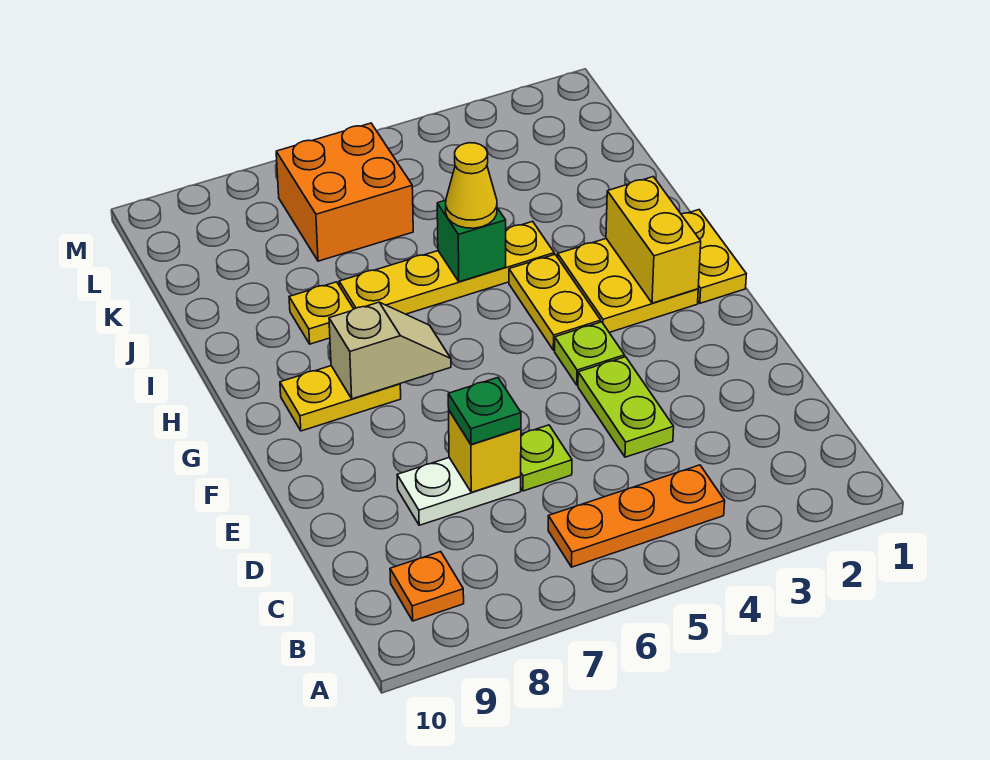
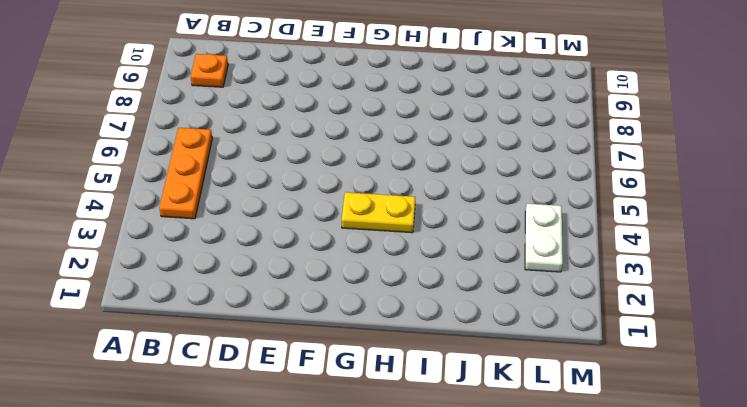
white 1x2 plate [525,204,563,272] -> white 1x2 plate moved to [397,458,521,525]
none -> lime 1x2 plate [578,357,674,457]
none -> lime 1x1 plate [520,425,572,491]
none -> lime 1x1 plate [555,322,625,385]

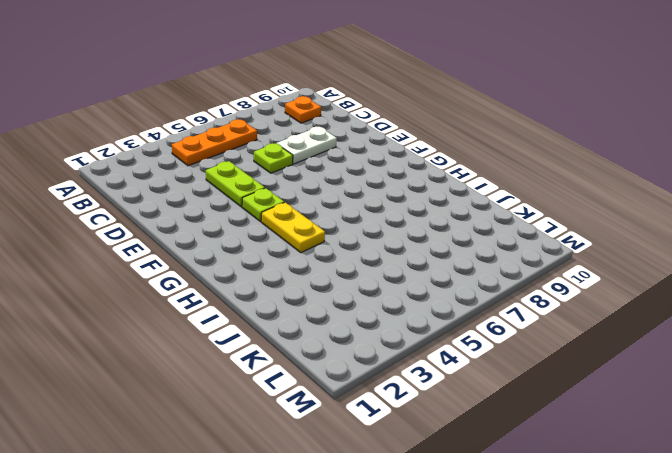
none -> yellow 1x2 plate [681,210,746,303]
none -> yellow 2x2 plate [558,239,698,332]
none -> yellow 1x2 plate [280,366,401,431]

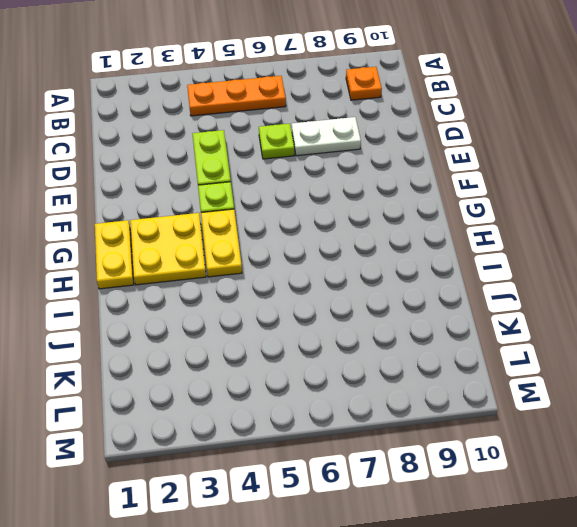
none -> yellow 1x2 plate [280,366,401,431]
none -> yellow 1x4 plate [339,221,554,314]
none -> yellow 1x1 plate [289,282,353,344]

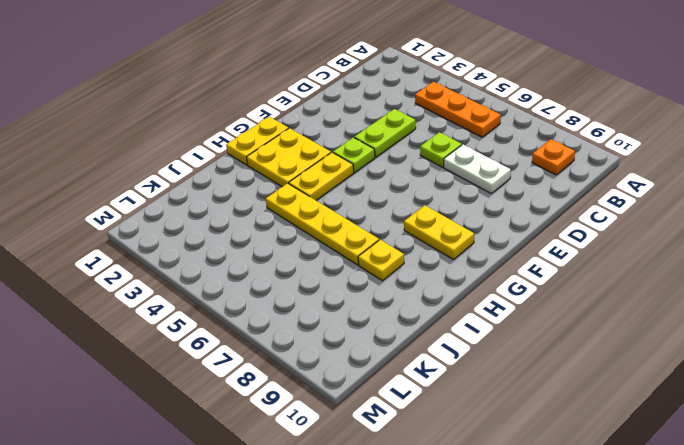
none -> orange 2x2 brick [276,123,413,261]
none -> yellow 1x1 brick [449,411,521,492]
none -> yellow 1x2 brick [606,177,701,303]

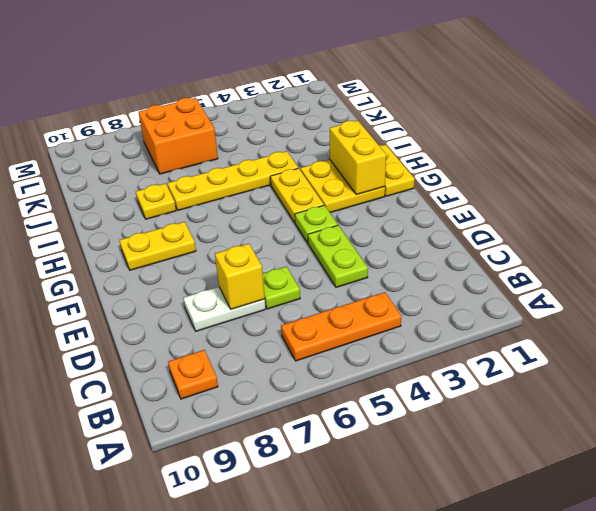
none -> tan 1x2 slope [329,302,451,399]
none -> green 1x1 brick [437,200,506,282]
none -> green 1x1 plate [448,378,521,444]

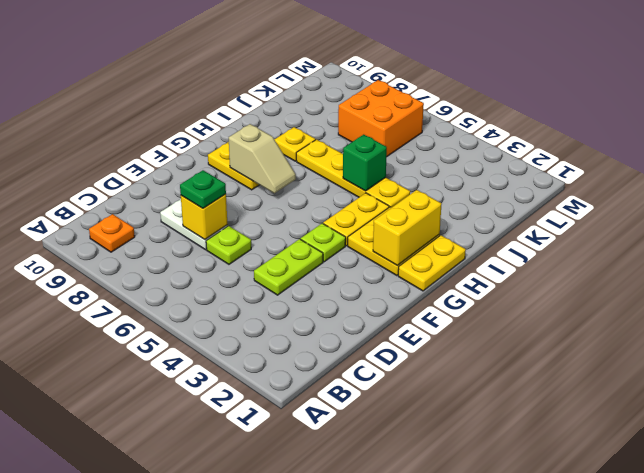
none -> orange 1x3 plate [548,465,725,567]
none -> yellow 1x1 cone [446,143,497,228]

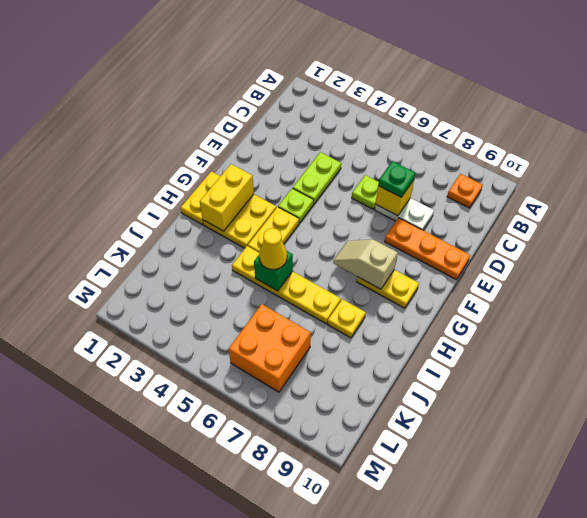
orange 1x3 plate [385,218,470,280] -> orange 1x3 plate moved to [548,465,725,567]

